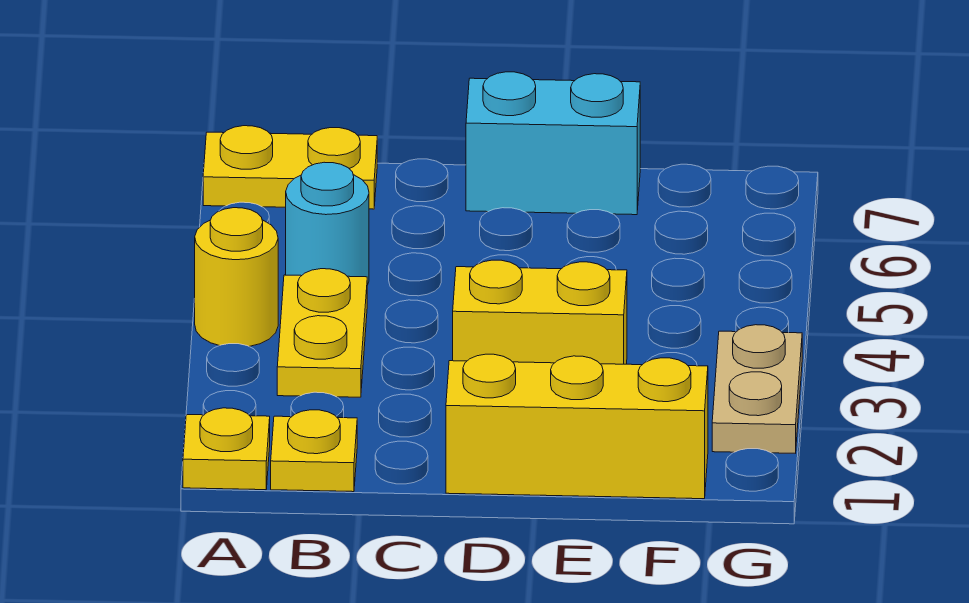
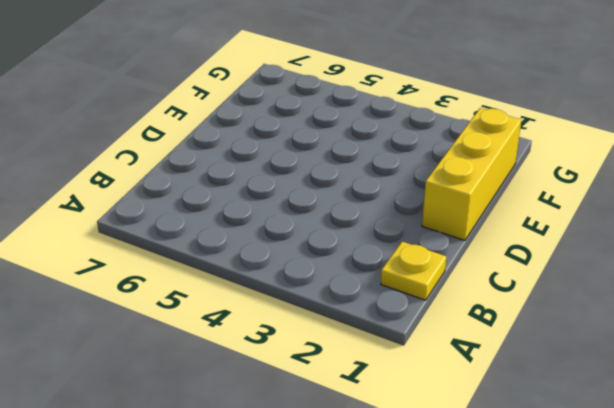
none -> yellow 1x1 plate [183,408,270,490]
none -> yellow 1x1 round brick [195,208,278,347]

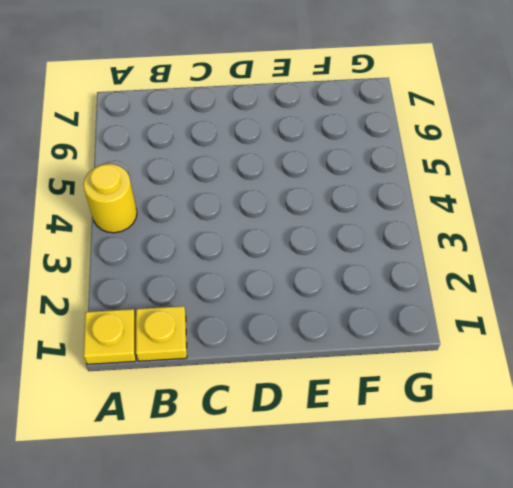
none -> yellow 1x2 plate [203,126,377,209]
none -> yellow 1x2 plate [277,269,367,397]

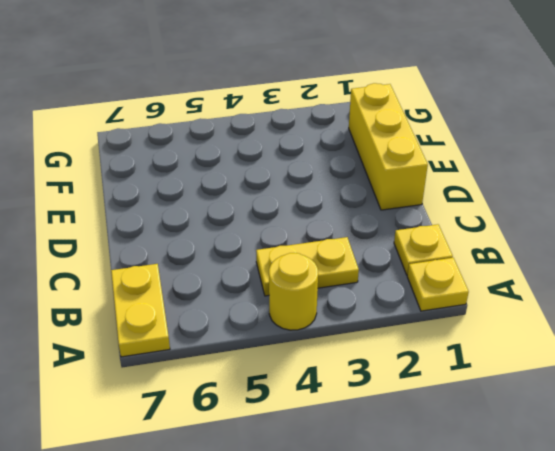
none -> cyan 1x1 round brick [286,162,369,285]
none -> yellow 1x2 brick [453,260,627,364]

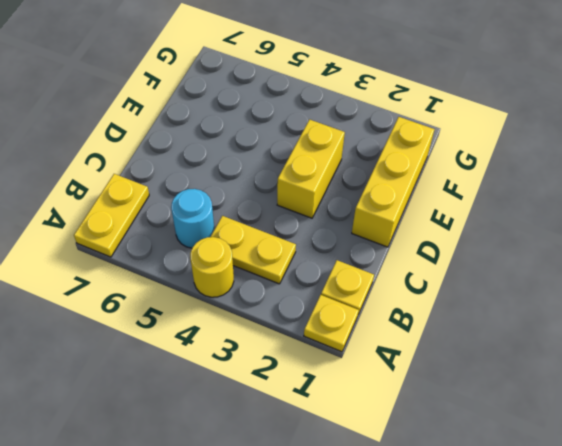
none -> cyan 1x2 brick [466,72,640,215]
none -> tan 1x2 plate [712,325,802,453]

